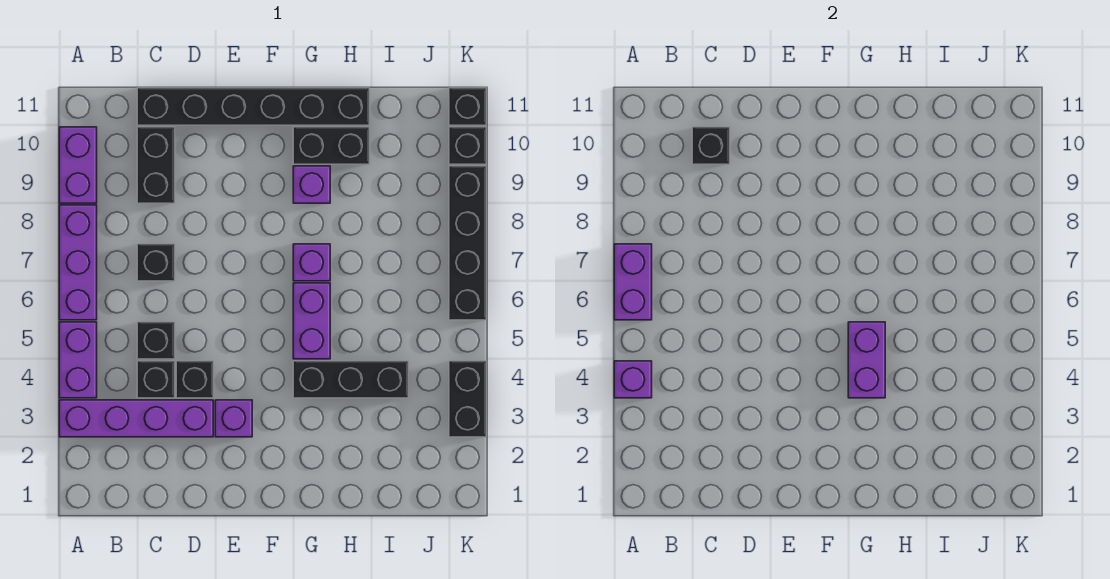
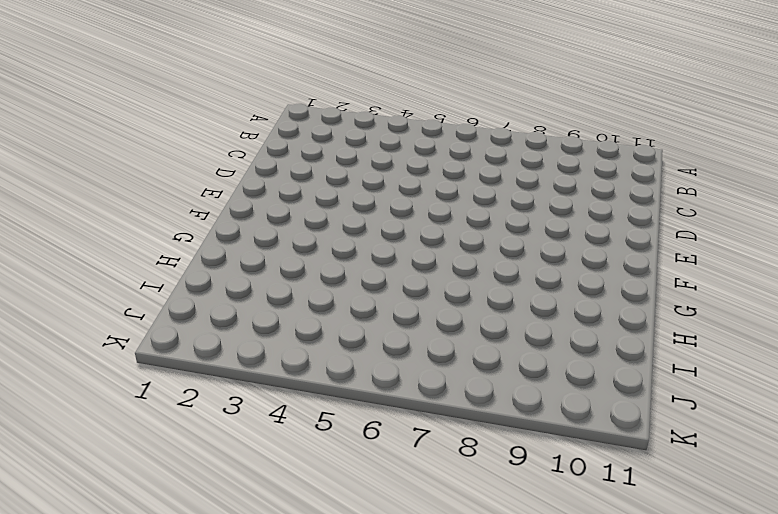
none -> purple 1x4 brick [59,400,213,437]
none -> purple 1x2 brick [59,322,97,398]
none -> purple 1x3 brick [59,205,97,320]

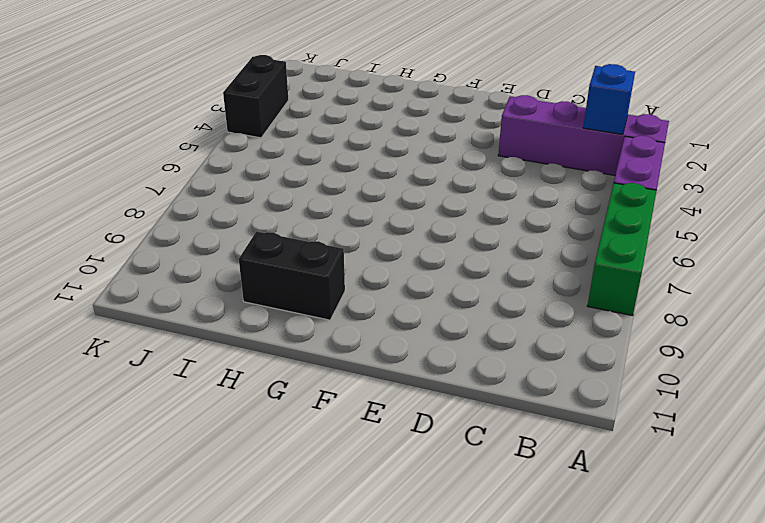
green 1x3 brick [587,183,657,315] -> purple 1x3 brick [59,205,97,320]
blue 1x1 brick [583,64,635,134] -> none
none -> purple 1x2 brick [59,127,97,203]
none -> black 1x1 brick [137,361,175,398]
none -> black 1x1 brick [137,322,175,359]

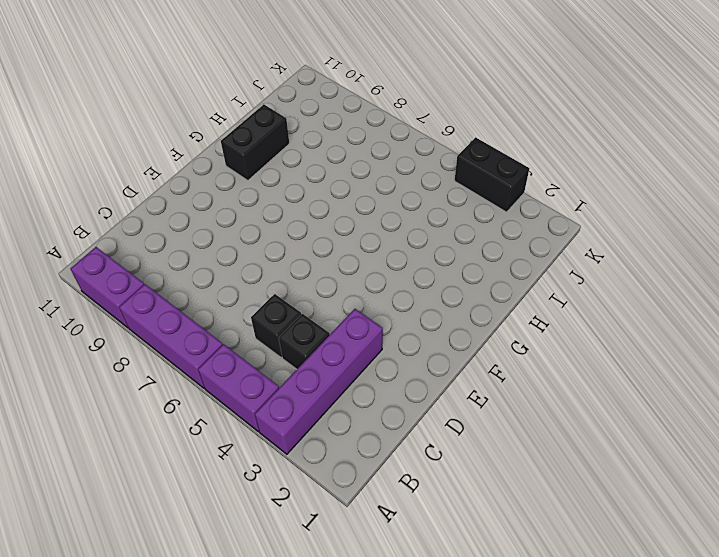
none -> black 1x1 brick [137,244,175,281]
none -> black 1x2 brick [137,127,175,203]
none -> black 1x6 brick [137,88,369,125]

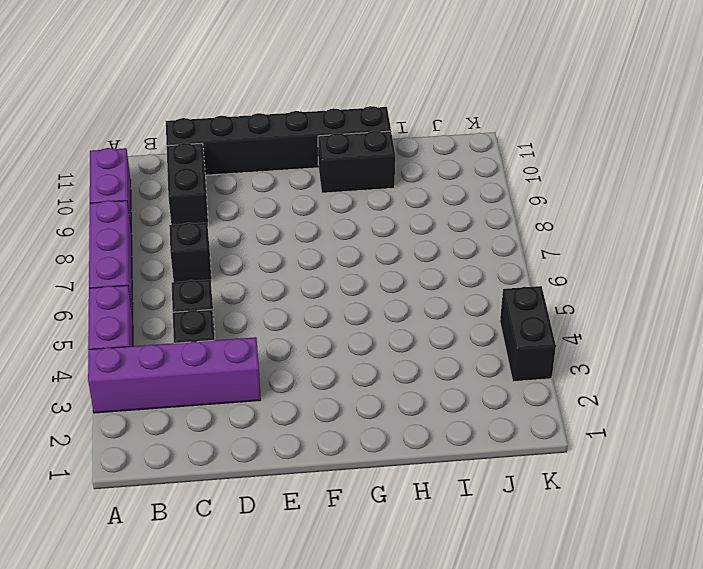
none -> black 1x1 brick [176,361,213,398]
none -> purple 1x1 brick [215,400,252,437]
none -> black 1x3 brick [293,361,408,398]

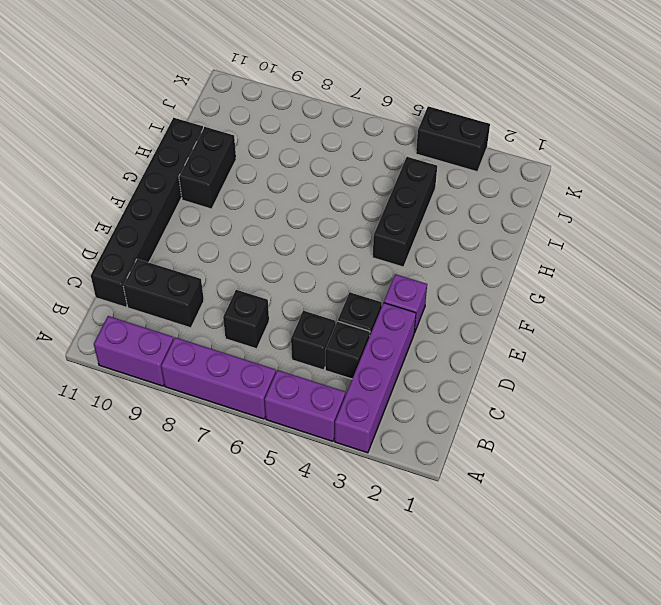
none -> purple 1x2 brick [293,283,330,359]
none -> purple 1x1 brick [293,244,330,281]
none -> purple 1x1 brick [293,166,330,203]

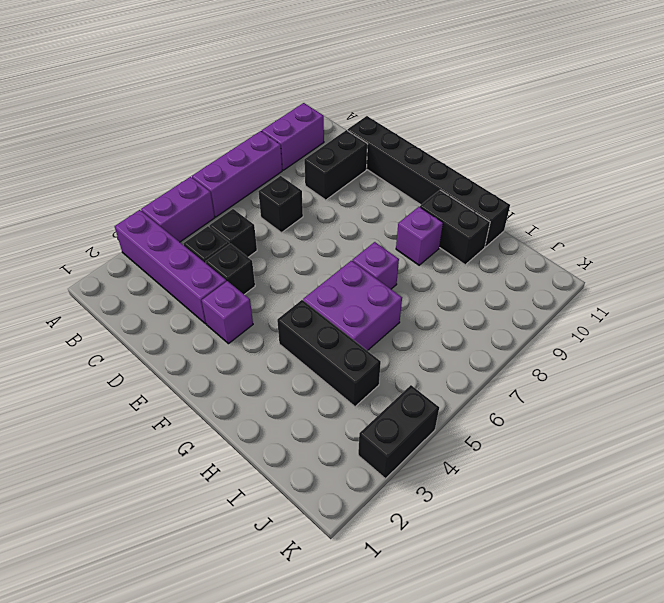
purple 2x2 brick [303,261,402,351] -> purple 1x2 brick [293,283,330,359]
none -> black 1x4 brick [449,166,486,320]
none -> black 1x1 brick [449,127,486,164]
none -> black 1x1 brick [449,88,486,125]

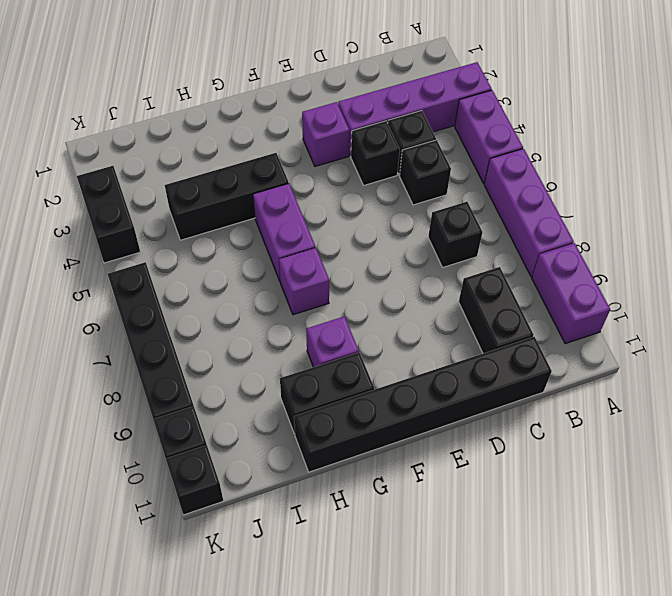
none -> purple 1x1 brick [614,361,652,398]
none -> purple 1x2 brick [614,244,652,320]
none -> black 1x1 brick [692,127,730,164]

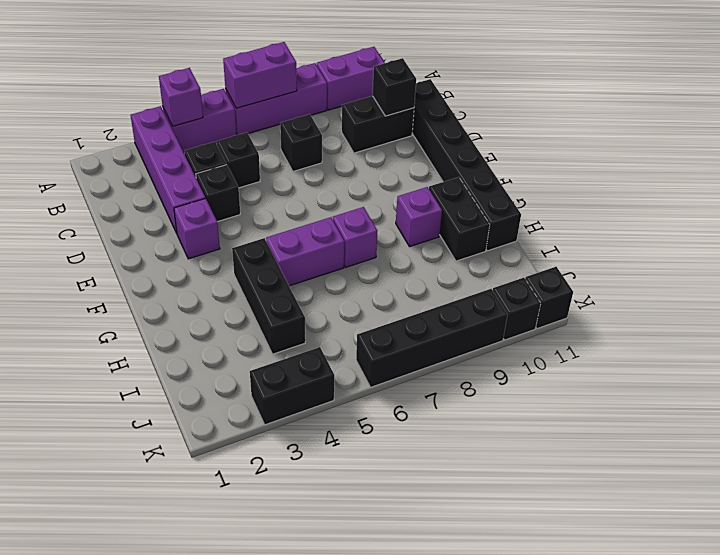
none -> purple 1x2 brick [848,322,885,398]

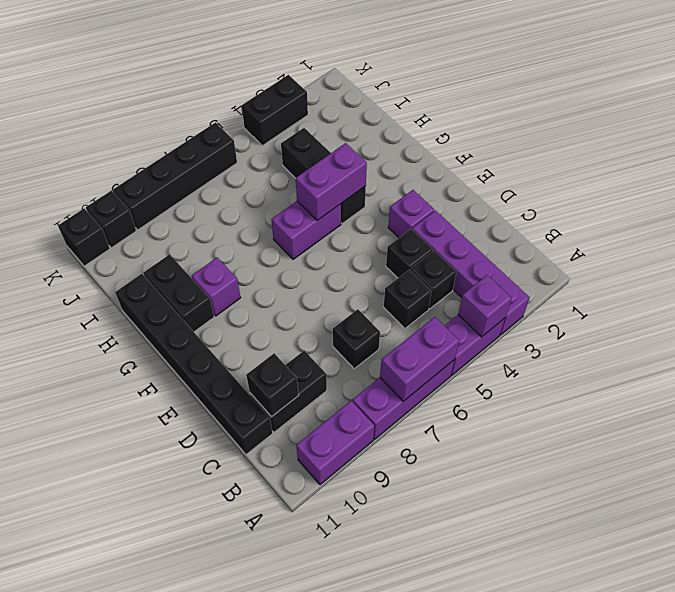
none -> purple 1x1 brick [293,244,330,281]

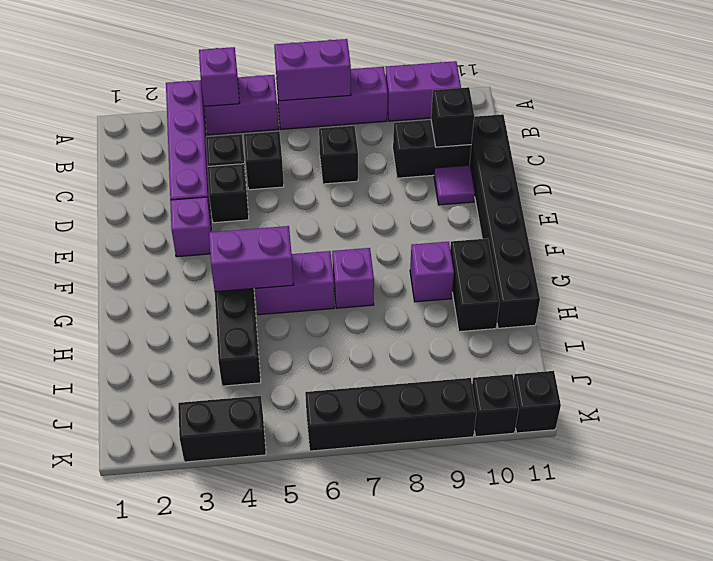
purple 1x1 tile [434,165,475,205] -> none

